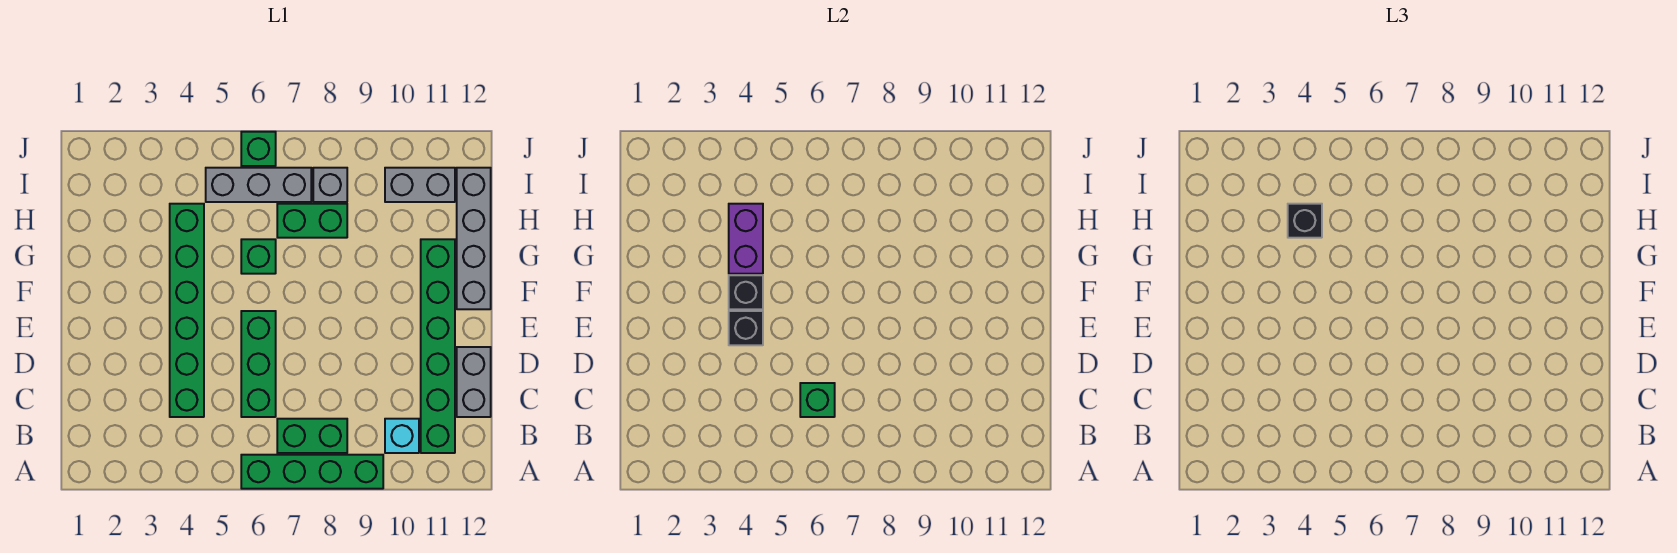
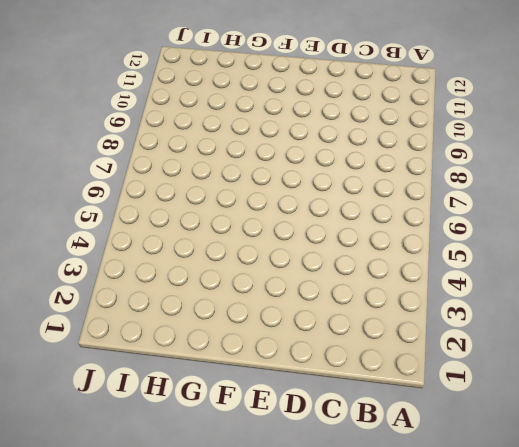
none -> green 1x4 brick [241,455,383,489]
none -> green 1x2 brick [277,419,347,453]
none -> cyan 1x1 brick [385,419,419,453]

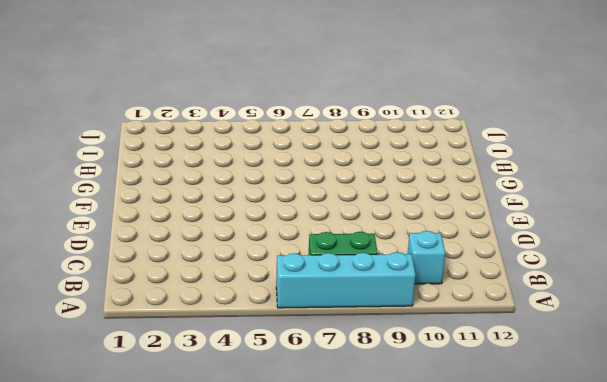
cyan 1x4 brick [276,252,416,308] -> green 1x4 brick [241,455,383,489]
none -> green 1x6 brick [421,239,455,453]
none -> green 1x6 brick [170,204,204,417]
none -> green 1x3 brick [241,311,276,417]

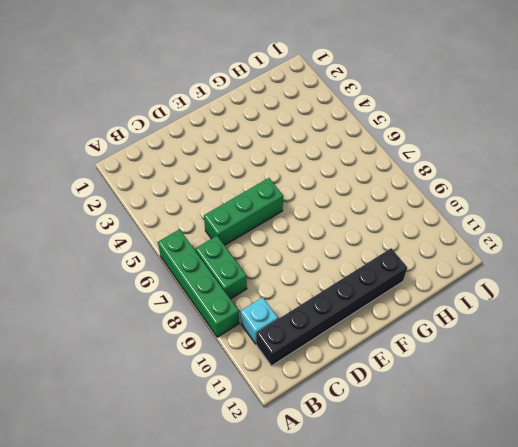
black 1x6 brick [256,248,407,366] -> green 1x6 brick [421,239,455,453]
none -> green 1x6 brick [170,204,204,417]
none -> grey 1x2 brick [457,347,491,417]
none -> grey 1x4 brick [457,168,491,309]

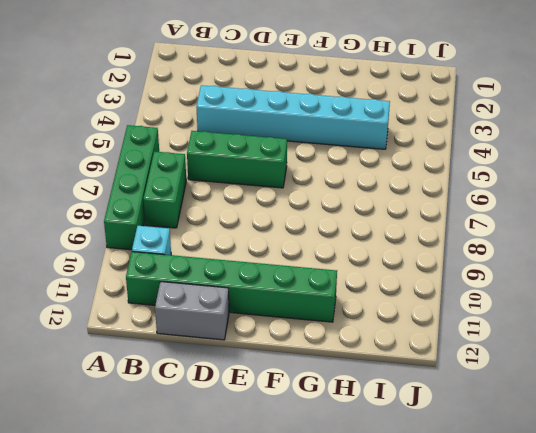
cyan 1x6 brick [197,85,390,149] -> green 1x6 brick [170,204,204,417]
none -> grey 1x4 brick [457,168,491,309]
none -> green 1x1 brick [241,239,276,274]
none -> green 1x2 brick [277,204,347,238]

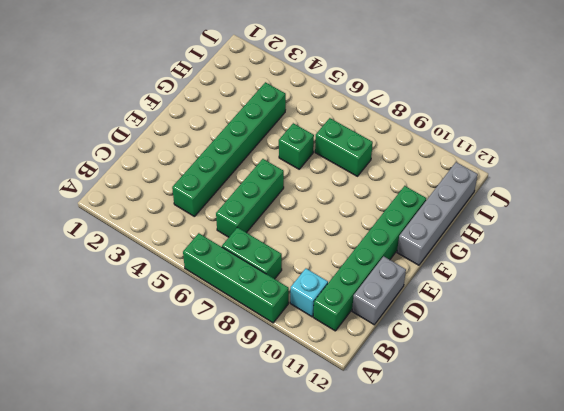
none -> grey 1x3 brick [206,168,311,202]
none -> grey 1x1 brick [313,168,347,202]
none -> grey 1x2 brick [385,168,455,202]

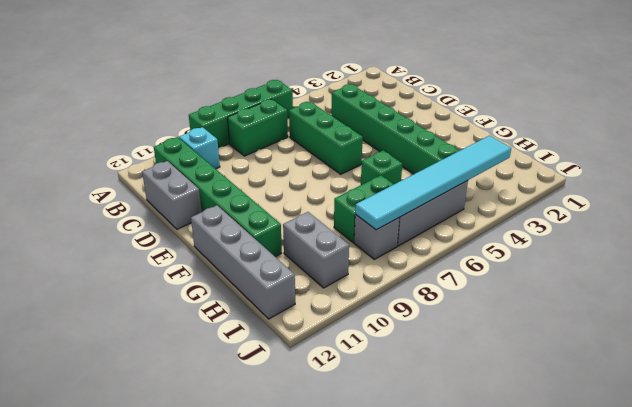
grey 1x2 brick [283,212,349,288] -> grey 1x2 brick turned to [385,168,455,202]
cyan 1x6 tile [355,136,511,230] -> none
none -> green 1x1 brick [241,132,276,166]
none -> green 1x1 brick [800,383,835,417]
none -> black 1x1 brick [729,311,763,345]

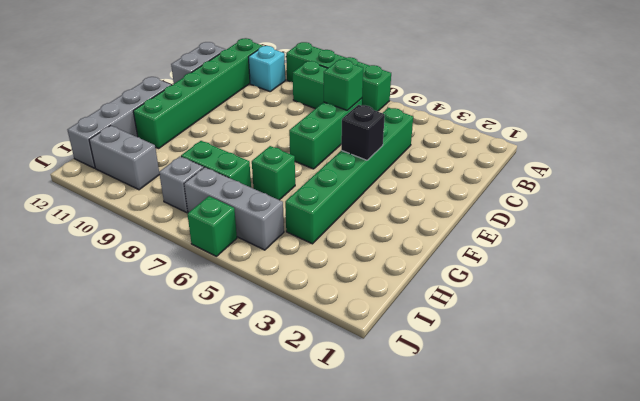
none -> black 1x1 brick [729,275,763,309]
none -> purple 1x2 brick [729,204,763,274]
none -> black 1x1 brick [1288,204,1322,238]

